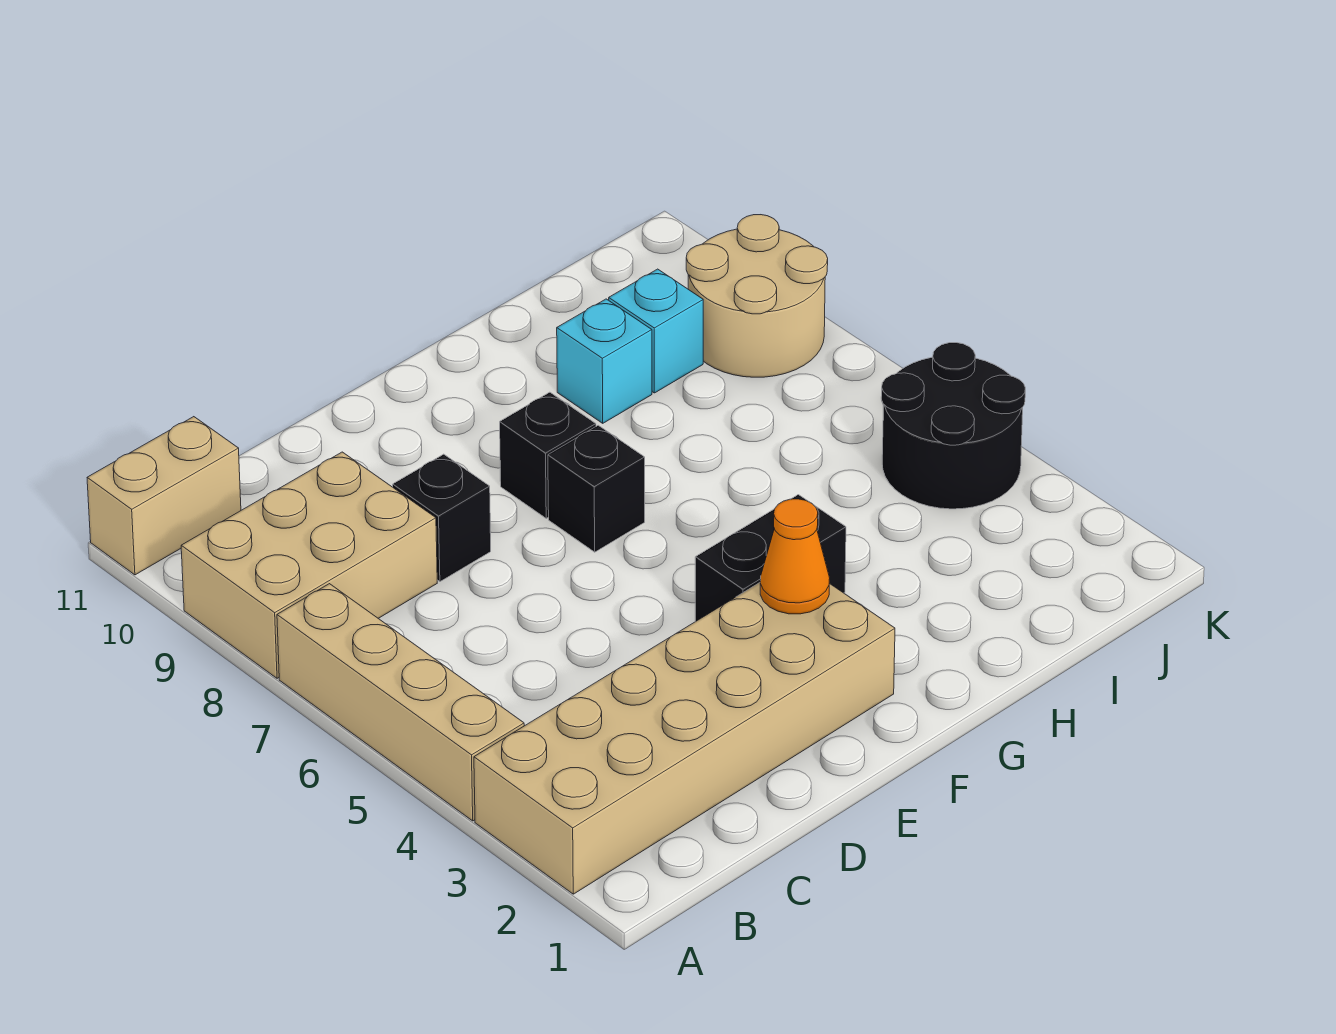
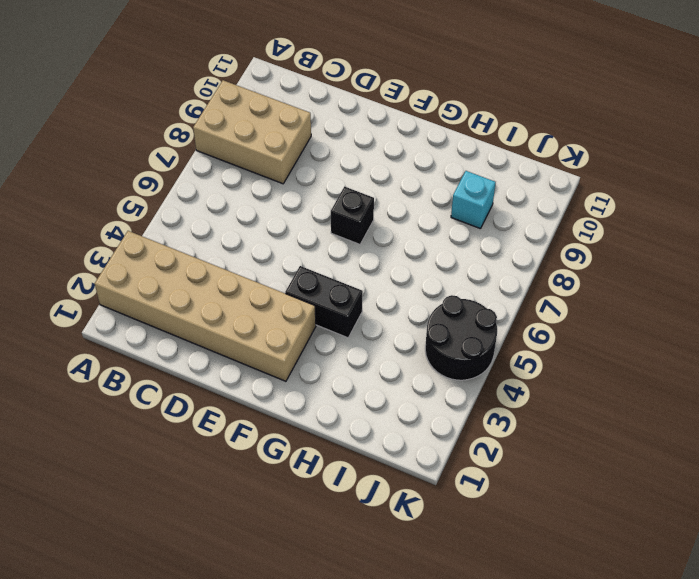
none -> tan 1x4 brick [277,584,524,821]
none -> tan 1x2 brick [87,417,241,575]
none -> black 1x1 brick [393,454,491,582]

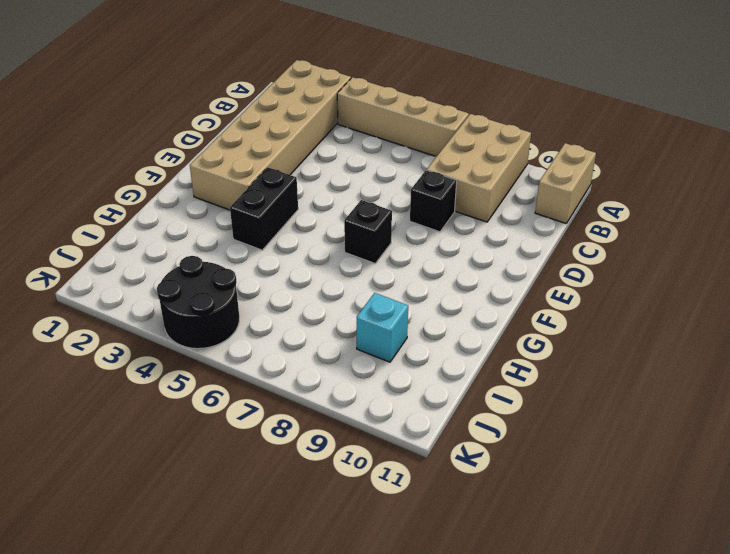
none -> black 1x1 brick [500,392,596,518]
none -> cyan 1x1 brick [557,299,652,423]
none -> tan 2x2 round brick [686,215,828,377]

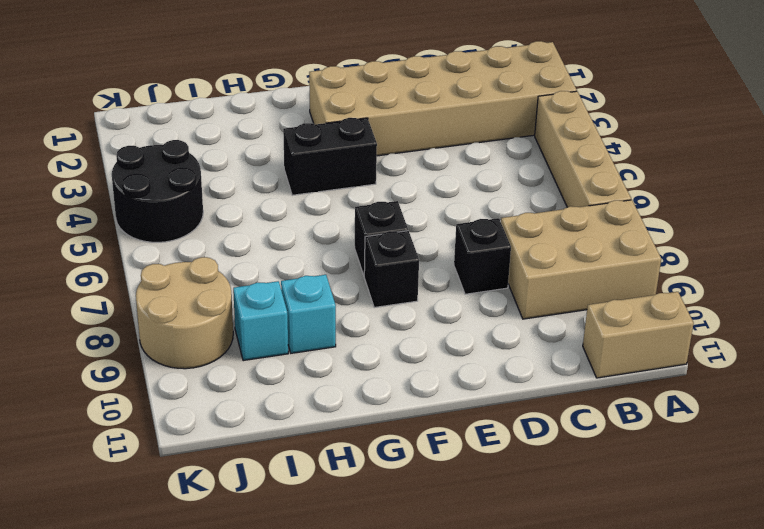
none -> orange 1x1 cone [760,499,830,614]

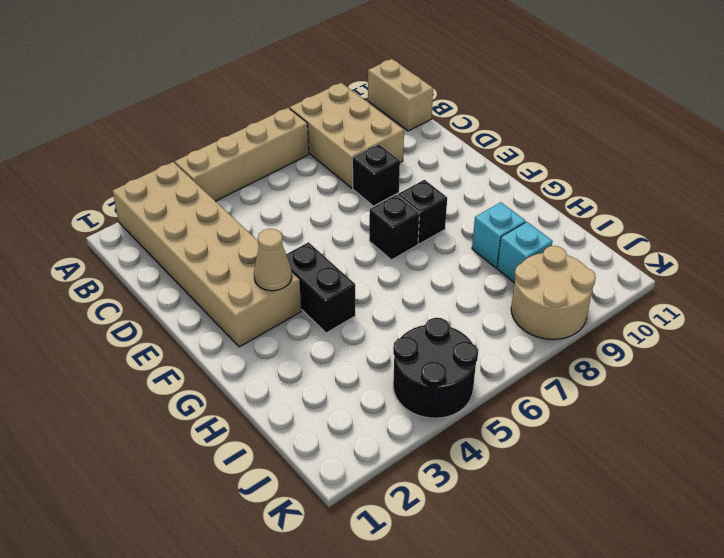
tan 1x1 cone [254,229,292,291] -> orange 1x1 cone [760,499,830,614]

